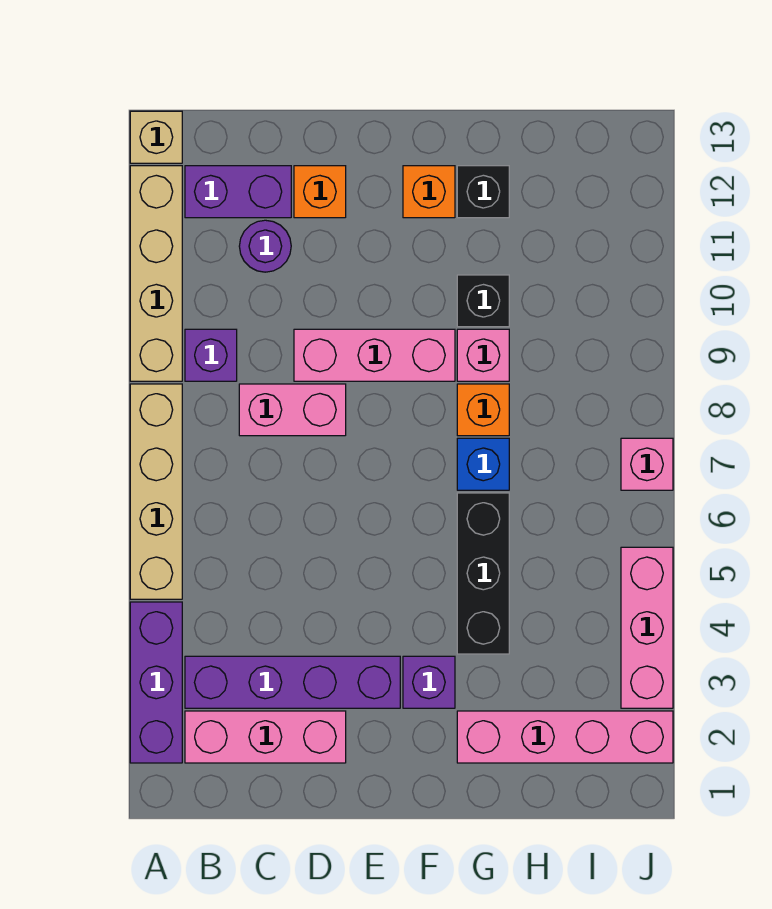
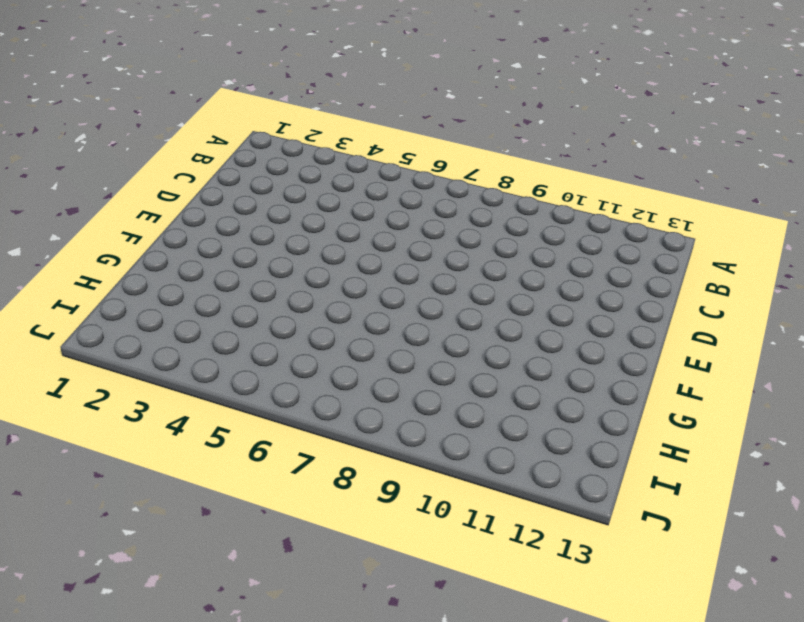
none -> purple 1x3 brick [130,602,182,763]
none -> tan 1x4 brick [130,384,182,599]
none -> tan 1x4 brick [130,166,182,381]

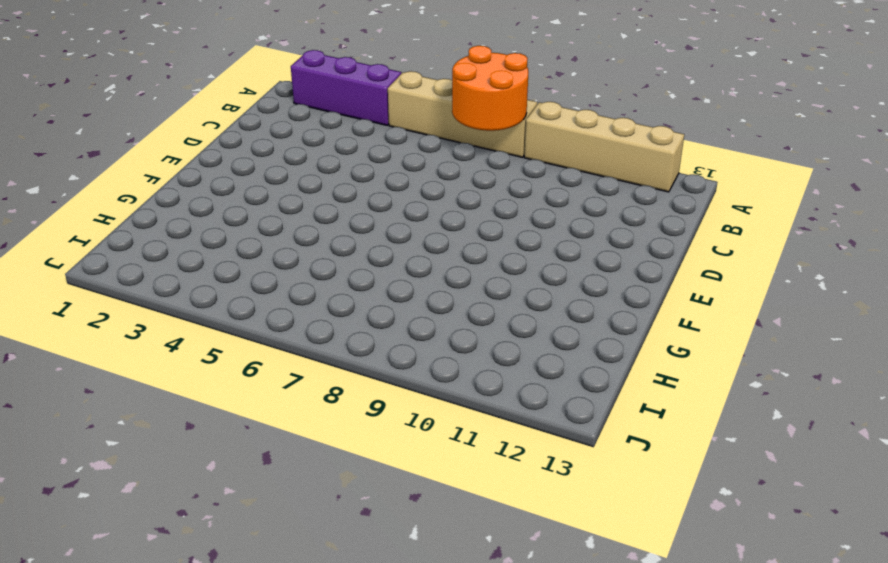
orange 2x2 round brick [452,46,529,131] -> none
none -> tan 1x1 brick [130,111,182,163]
none -> pink 1x3 brick [185,711,346,763]
none -> purple 1x4 brick [185,656,400,708]

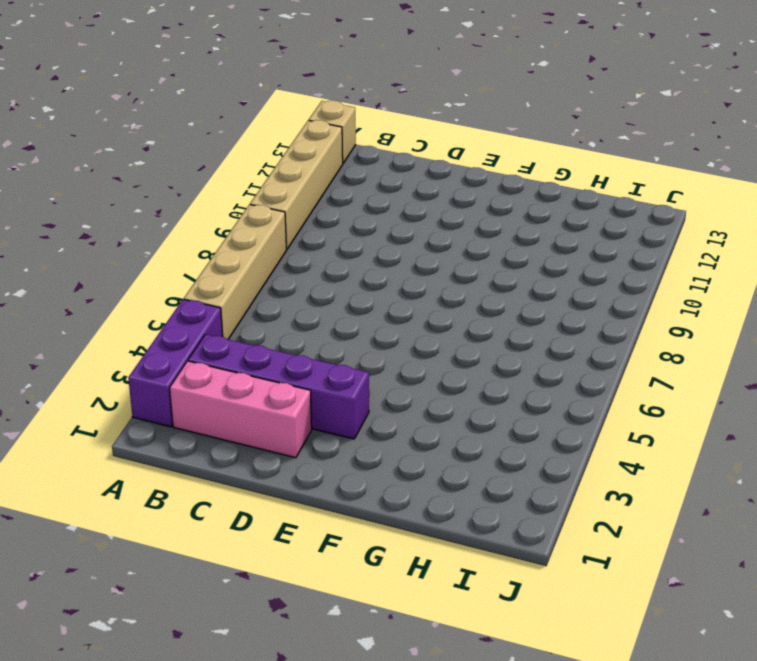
none -> purple 1x1 brick [185,329,237,381]
none -> purple 1x2 brick [185,166,291,218]
none -> pink 1x2 brick [239,384,346,436]

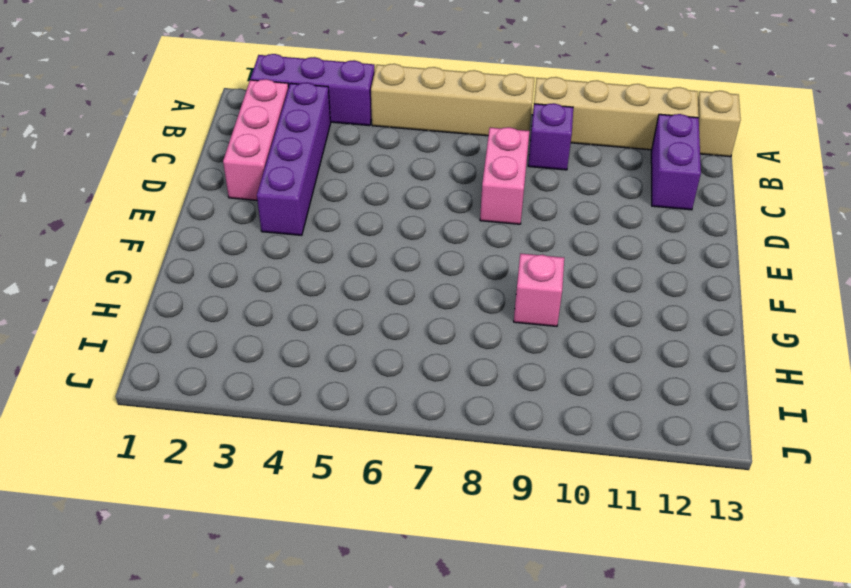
none -> purple 1x1 round brick [239,220,291,272]
none -> pink 1x3 brick [294,329,455,381]
none -> orange 1x1 brick [294,166,346,218]

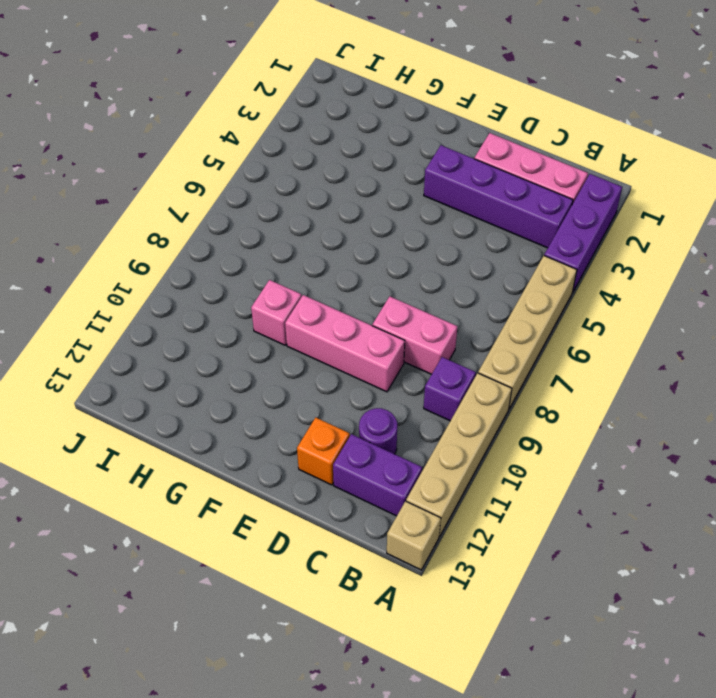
none -> purple 1x1 brick [403,656,455,708]
none -> orange 1x1 brick [403,166,455,218]
none -> pink 1x4 brick [457,711,673,763]

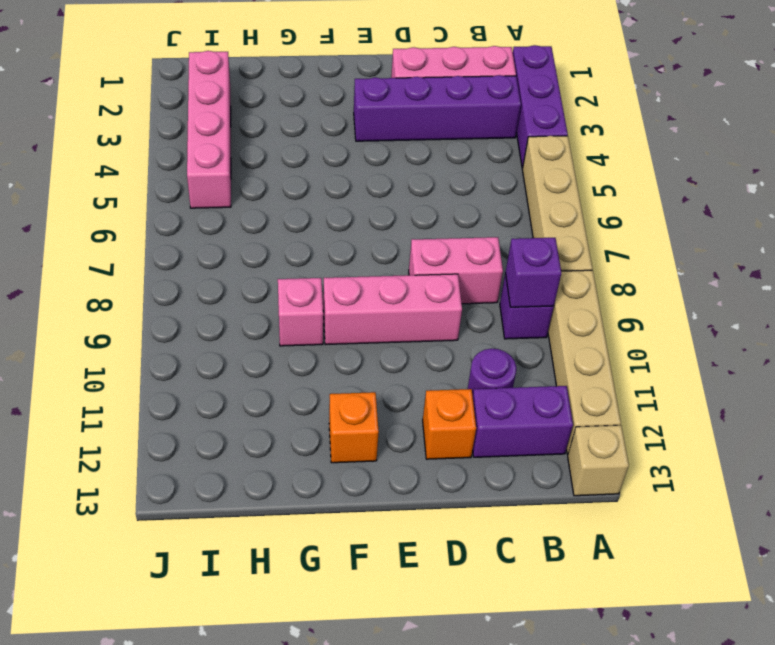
purple 1x1 brick [505,238,561,307] -> purple 1x1 brick moved to [403,656,455,708]
pink 1x4 brick [187,51,231,208] -> pink 1x4 brick turned to [457,711,673,763]
none -> black 1x3 brick [457,493,509,654]
none -> blue 1x1 brick [457,438,509,490]
none -> orange 1x1 brick [457,384,509,436]

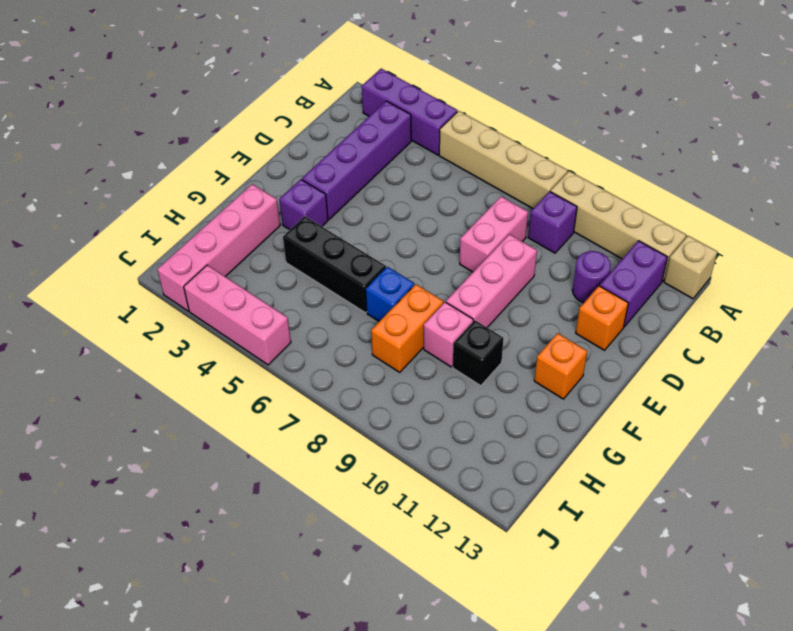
orange 1x2 brick [371,284,444,372] -> orange 1x1 brick [457,384,509,436]
none -> pink 1x3 brick [185,711,346,763]
none -> black 1x1 brick [457,166,509,218]
none -> pink 1x1 brick [621,438,673,490]

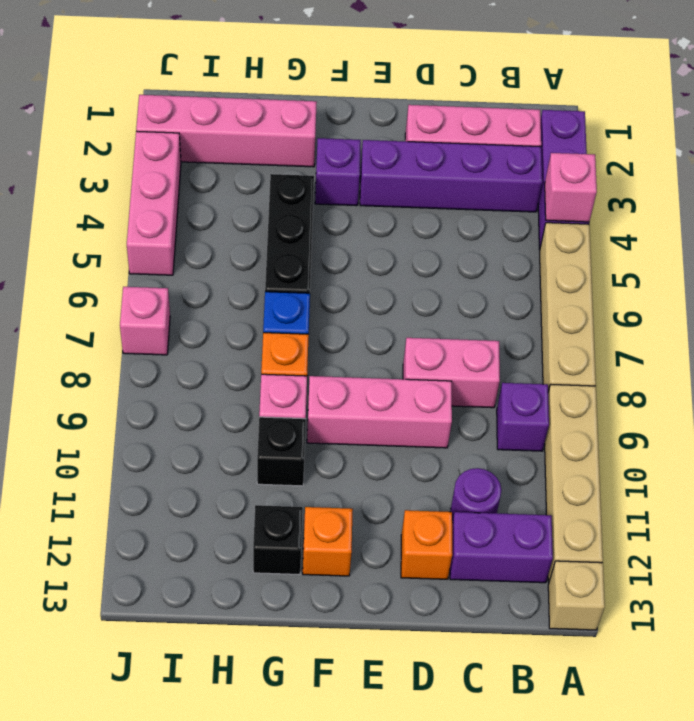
pink 1x1 brick [545,153,597,222] -> none

